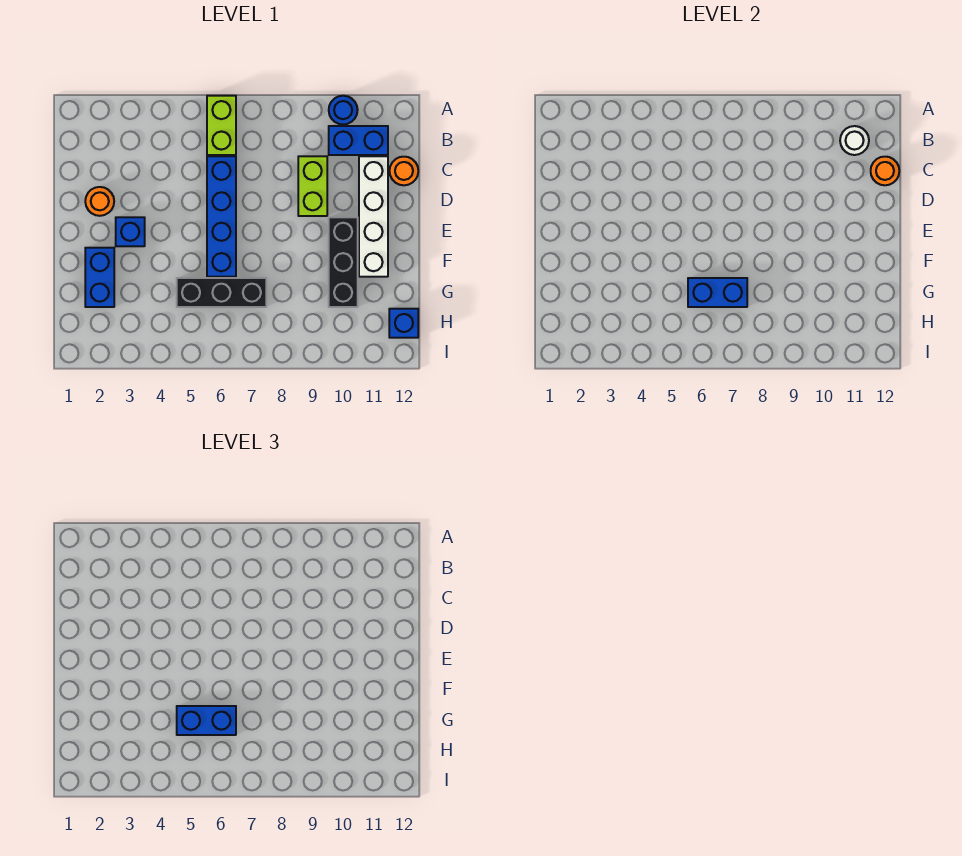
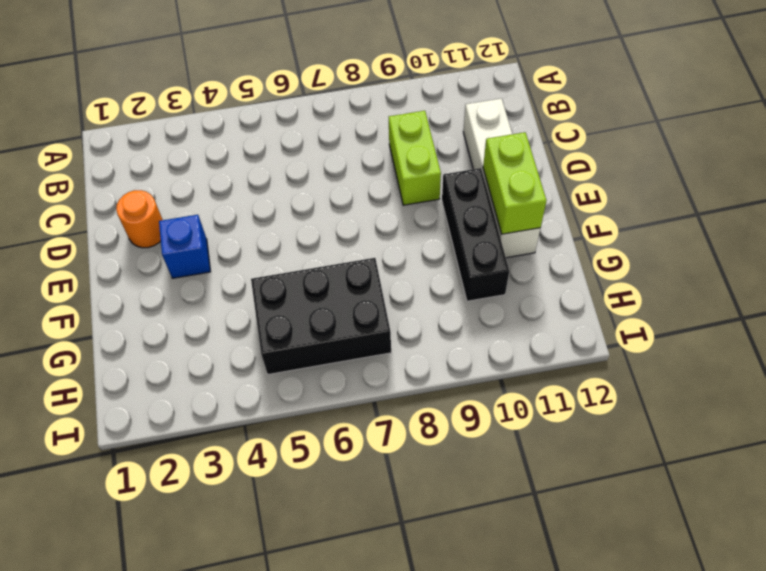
lime 1x2 brick [483,132,547,234] -> lime 1x2 brick moved to [207,96,236,155]
black 2x3 brick [251,258,391,374] -> black 1x3 brick [177,278,266,307]
none -> blue 1x1 round brick [329,96,358,125]
none -> blue 1x2 brick [329,126,388,155]
none -> blue 1x4 brick [207,156,236,277]

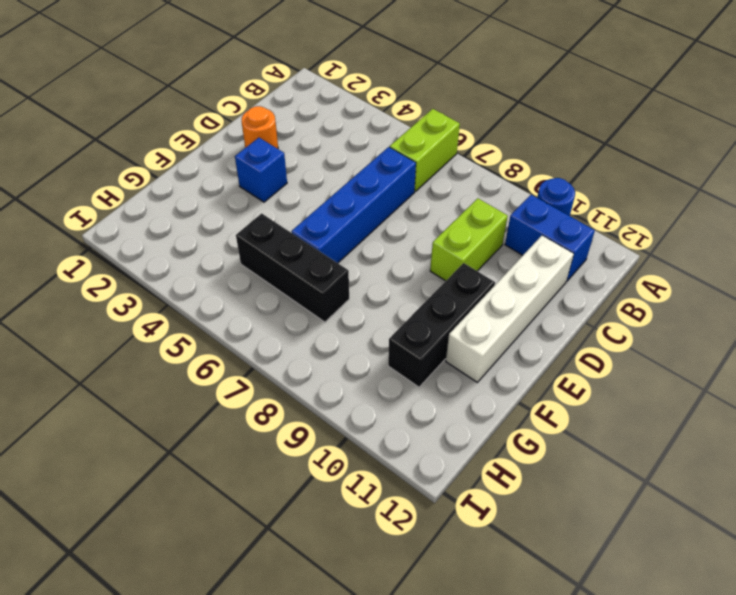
none -> orange 1x1 round brick [390,157,418,185]
none -> blue 1x2 brick [85,248,114,307]
none -> blue 1x1 brick [389,309,418,338]

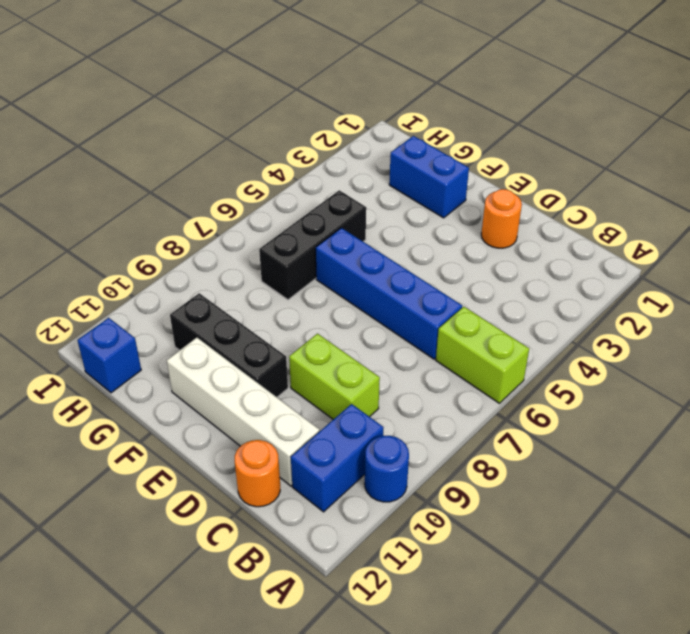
none -> blue 1x1 brick [116,217,145,246]
none -> white 1x1 round brick [840,126,869,155]
none -> orange 1x1 round brick [871,157,899,185]

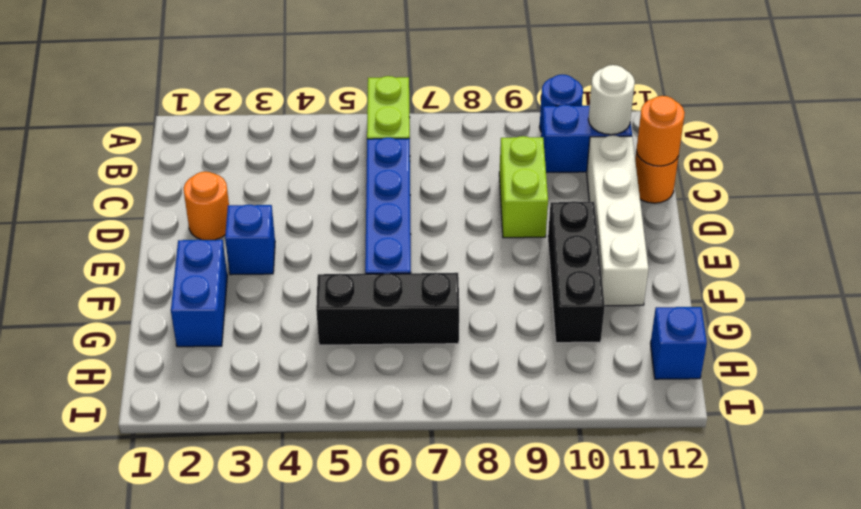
none -> blue 1x2 brick [688,278,747,307]
none -> blue 1x2 brick [177,706,236,735]

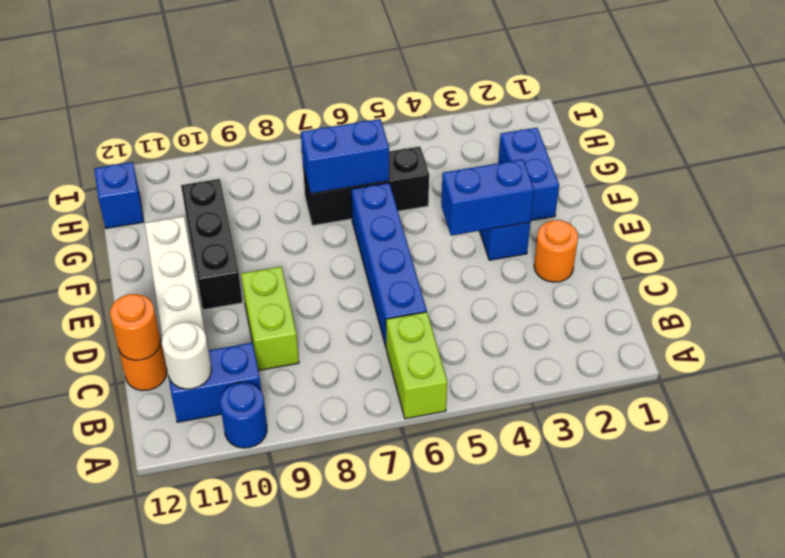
blue 1x2 brick [441,159,534,236] -> blue 1x2 brick moved to [177,706,236,735]

